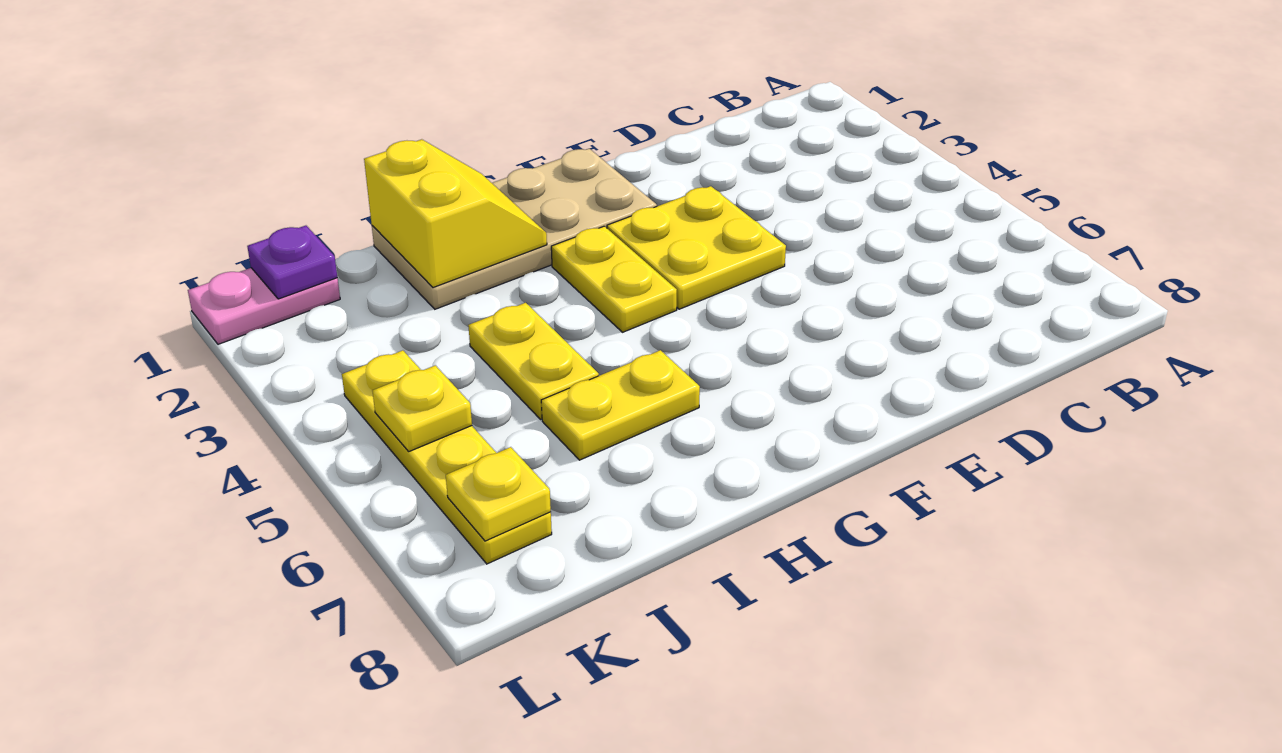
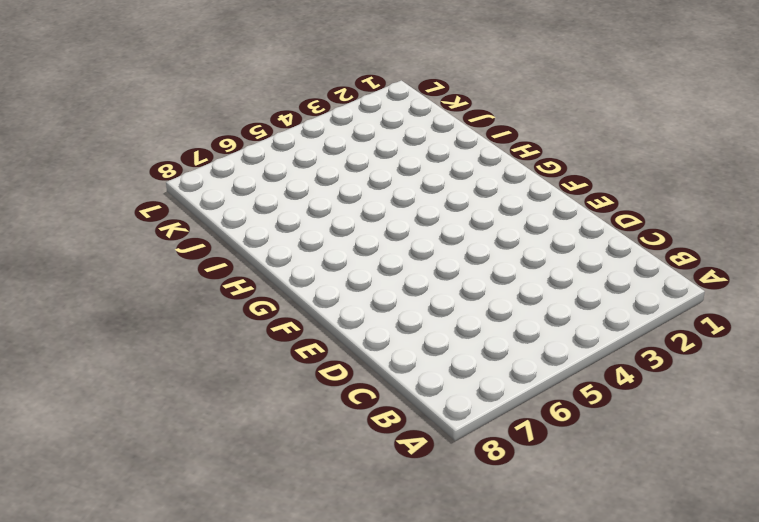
none -> yellow 2x2 plate [607,186,786,309]
none -> tan 2x4 plate [372,149,657,309]

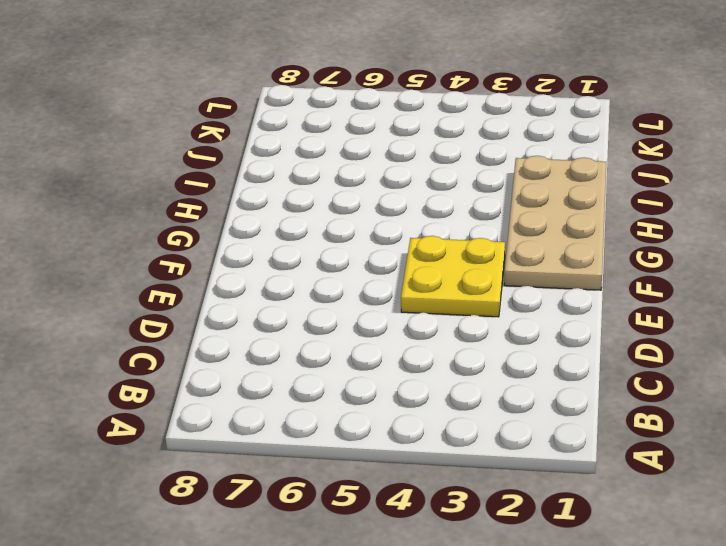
none -> yellow 1x2 plate [551,226,677,332]
none -> yellow 1x2 plate [541,350,700,460]

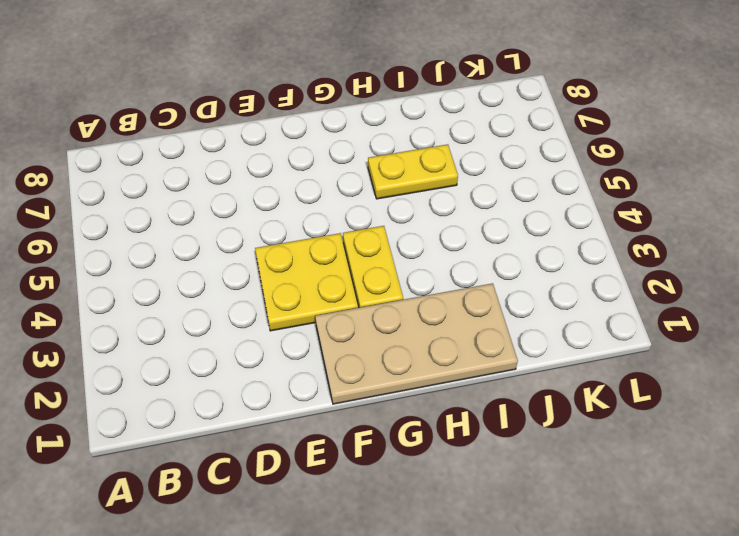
none -> yellow 1x2 plate [468,303,599,419]
none -> pink 1x2 plate [188,268,340,344]

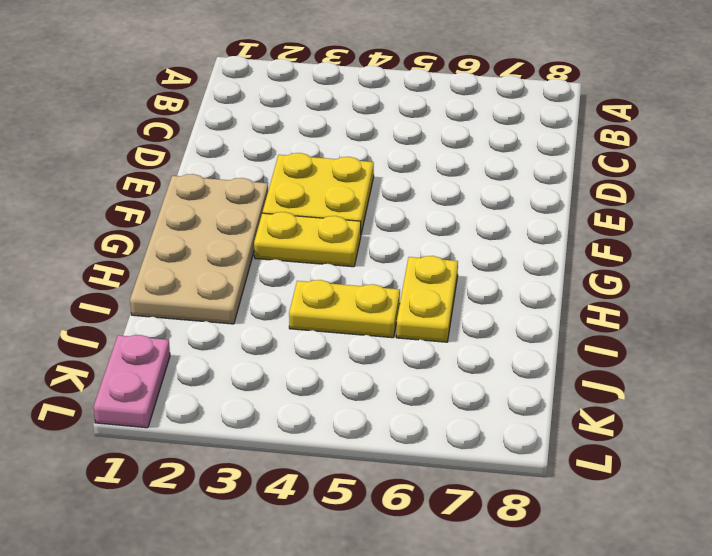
none -> yellow 1x4 plate [342,350,552,564]
none -> yellow 2x2 slope [364,139,547,288]

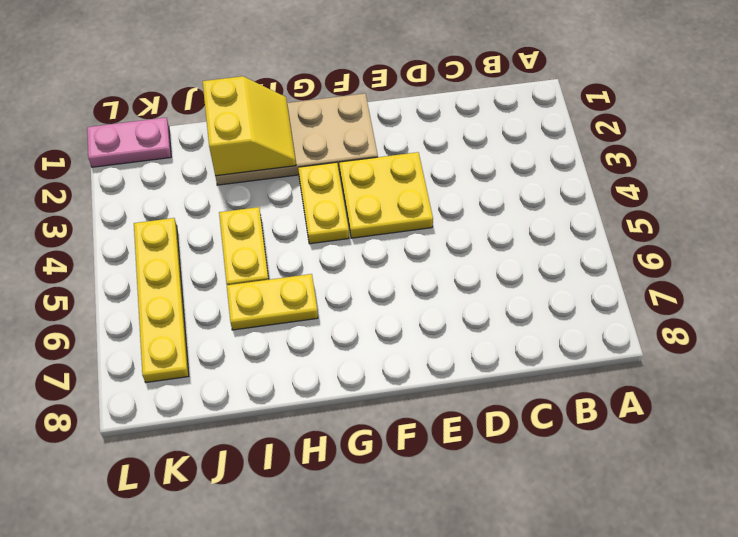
none -> purple 1x1 plate [247,226,337,299]
none -> yellow 1x1 plate [372,365,472,451]

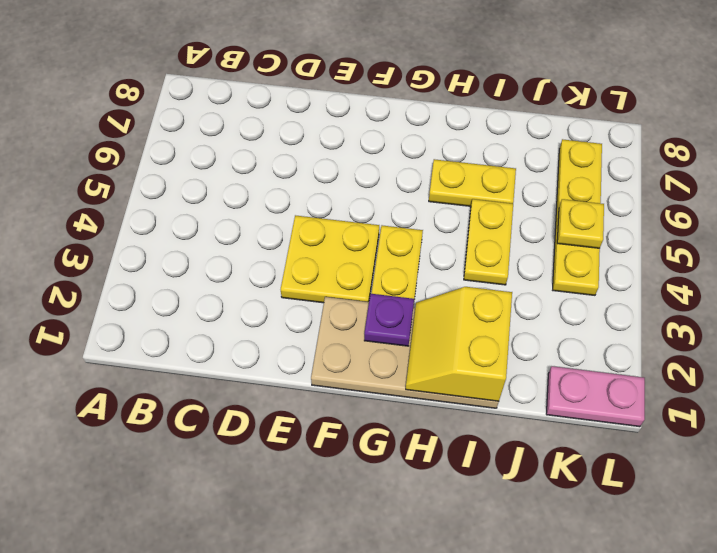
purple 1x1 plate [364,294,414,346] -> purple 1x1 plate moved to [247,226,337,299]
none -> yellow 1x1 plate [446,447,551,541]

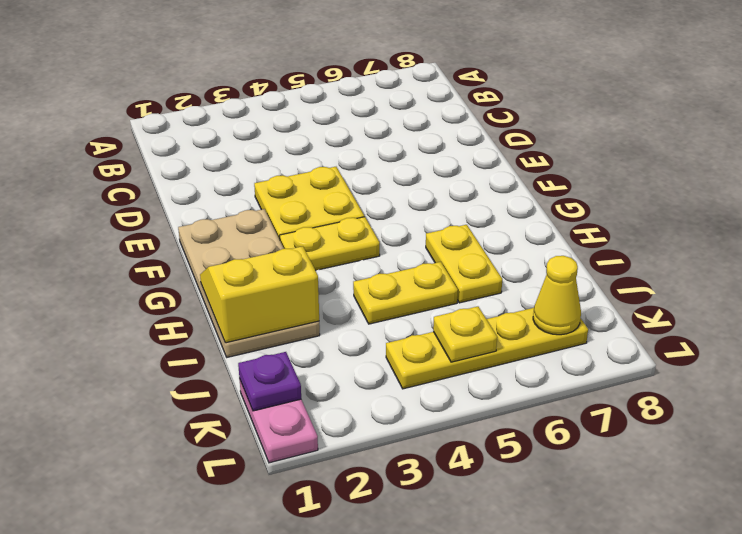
yellow 1x1 cone [533,256,581,335] -> yellow 1x1 plate [446,447,551,541]

